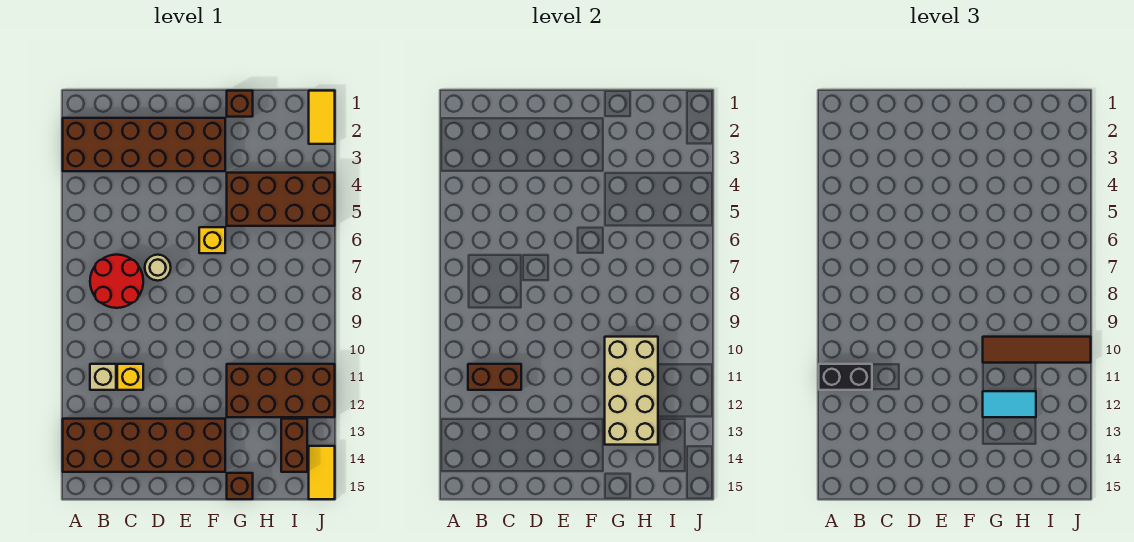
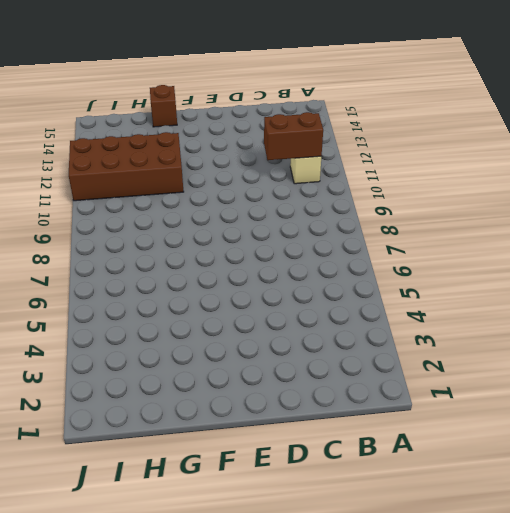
none -> brown 2x6 brick [63,118,225,171]
none -> brown 2x6 brick [63,419,225,472]
none -> red 2x2 round brick [90,255,143,308]

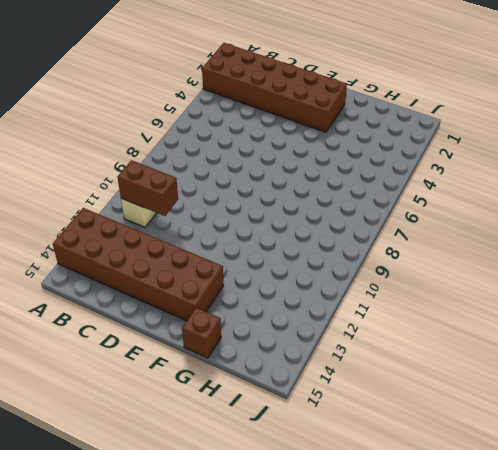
none -> red 2x2 round brick [90,255,143,308]
none -> yellow 1x1 brick [117,364,143,390]
none -> tan 1x1 round brick [145,255,171,281]

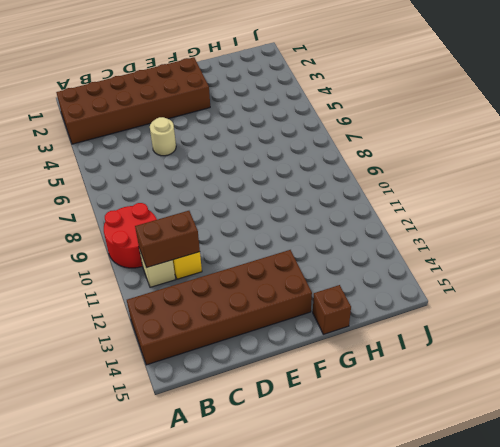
red 2x2 round brick [104,203,157,268] -> red 2x2 round brick moved to [90,255,143,308]
tan 1x1 round brick [150,117,176,156] -> tan 1x1 round brick moved to [145,255,171,281]
none -> yellow 1x1 brick [199,227,225,253]
none -> brown 1x1 brick [227,91,253,117]
none -> brown 2x4 brick [227,173,335,226]

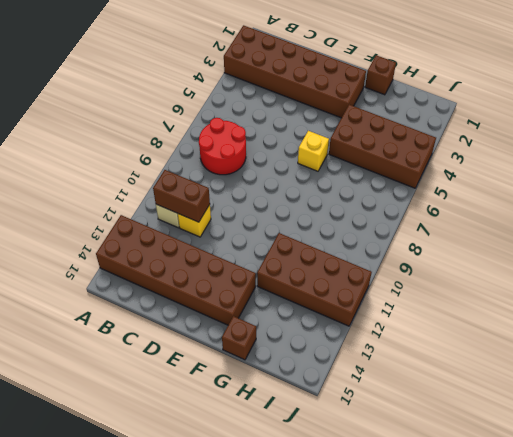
none -> tan 1x1 round brick [145,255,171,281]
none -> brown 1x2 brick [281,419,307,472]
none -> yellow 1x2 tile [309,91,335,144]

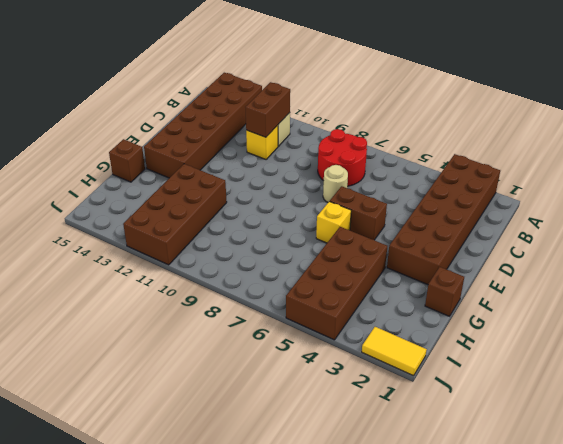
brown 1x2 brick [330,186,387,240] -> brown 1x2 brick moved to [281,419,307,472]
none -> yellow 1x2 tile [309,446,335,499]
none -> tan 2x4 brick [605,337,658,445]
none -> black 1x2 brick [819,364,872,390]

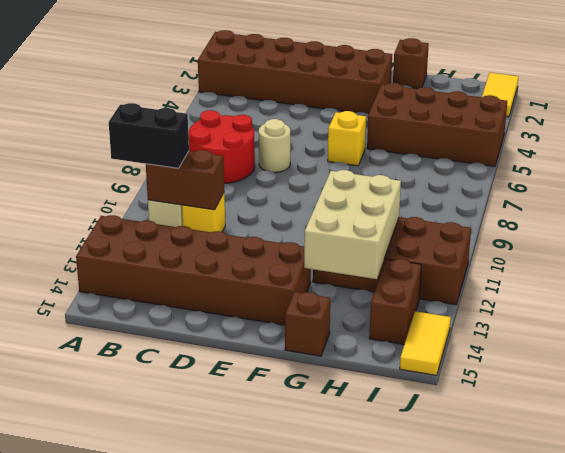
tan 2x3 brick [304,170,401,279] -> tan 2x4 brick [605,337,658,445]
none -> brown 1x4 tile [983,337,1091,363]
none -> cyan 1x2 tile [983,391,1036,417]

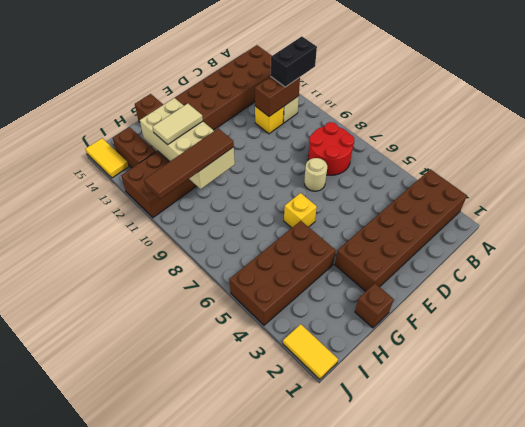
tan 1x2 tile [153,104,203,145] -> cyan 1x2 tile [983,391,1036,417]

